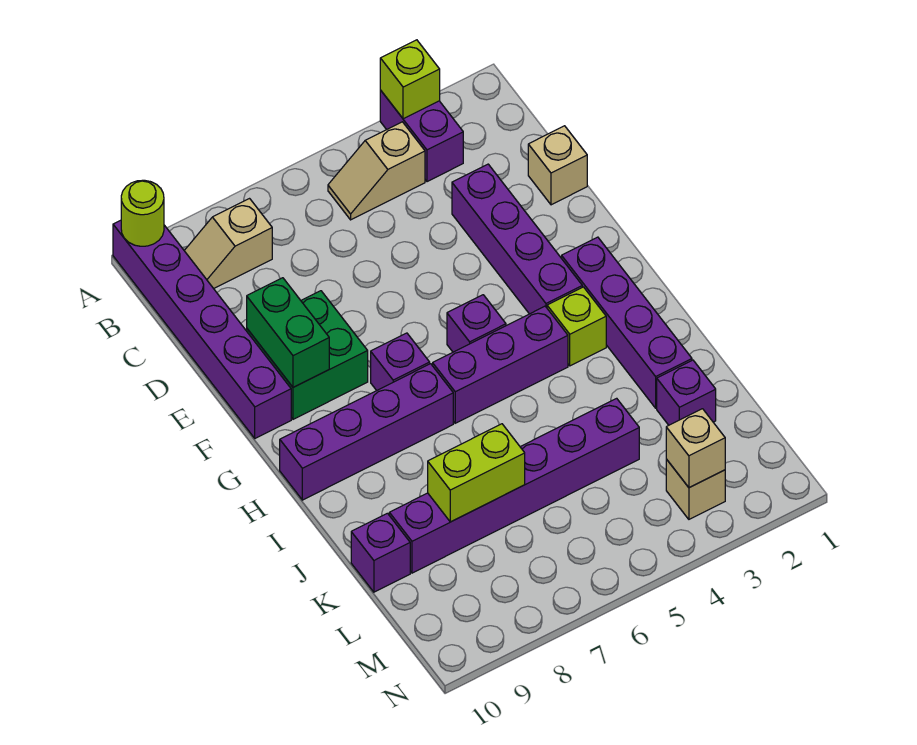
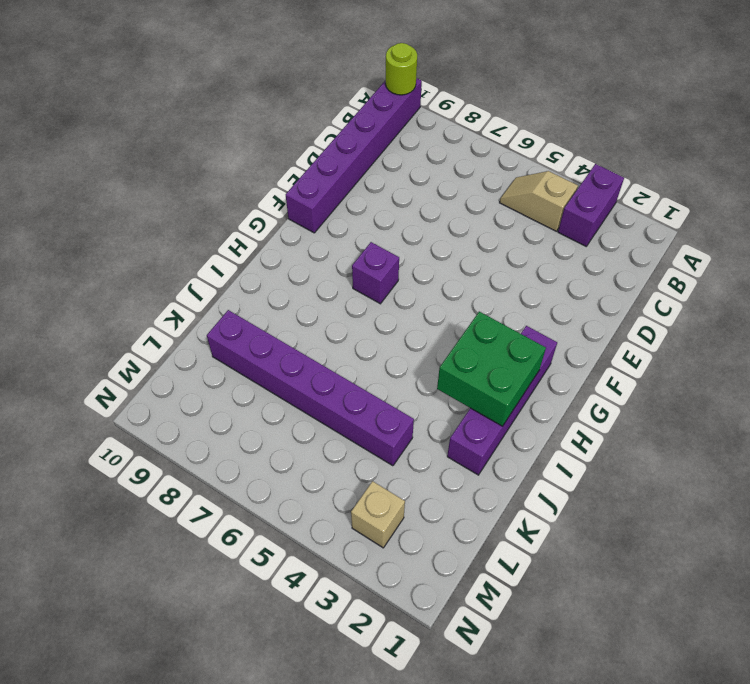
green 2x2 brick [437,312,546,426] -> green 2x2 brick moved to [247,291,368,419]
none -> tan 1x2 slope [184,199,272,289]
none -> tan 1x1 brick [528,126,587,205]
none -> purple 1x4 brick [452,164,582,314]

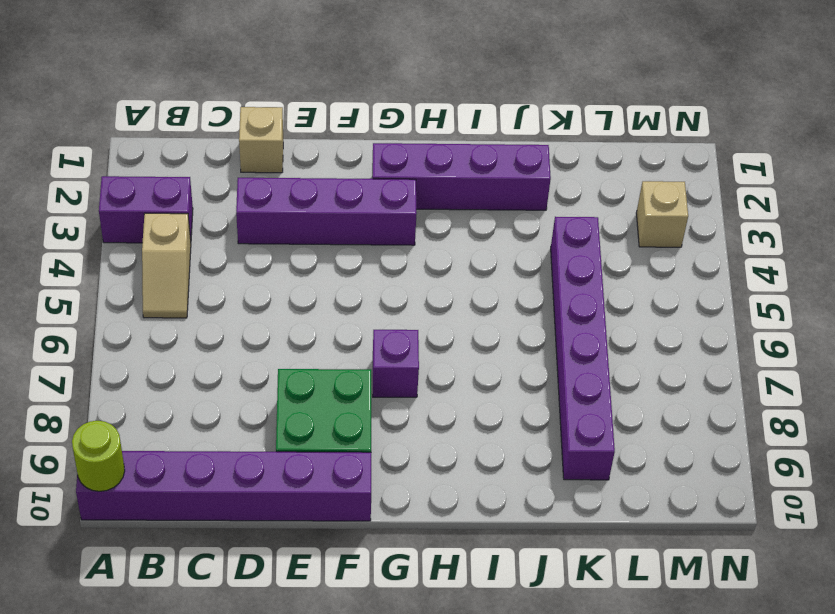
none -> tan 1x2 slope [184,199,272,289]
none -> purple 1x1 brick [447,295,506,352]
none -> lime 1x1 brick [547,287,606,366]

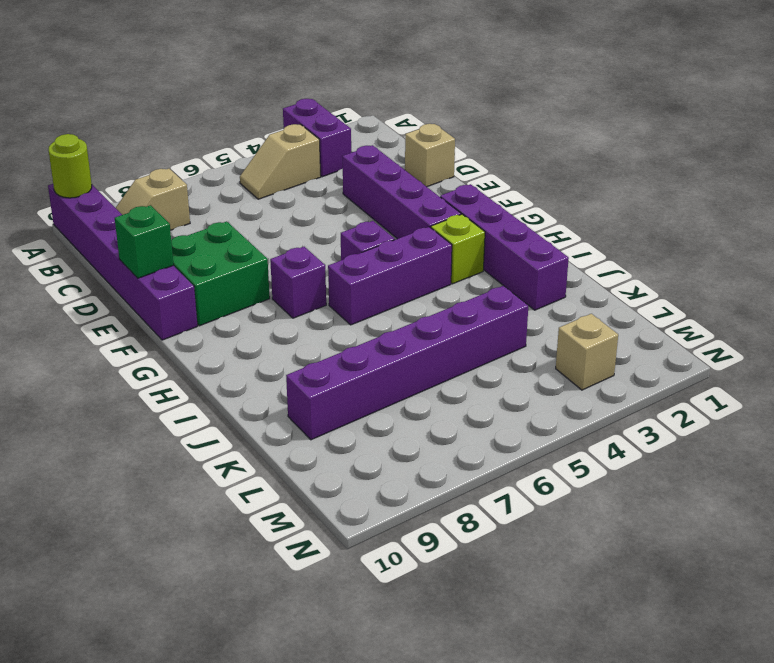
green 1x1 brick [115,205,174,278] -> none
none -> purple 1x4 brick [280,364,453,500]
none -> purple 1x1 brick [657,360,716,425]
none -> purple 1x1 brick [351,513,410,592]

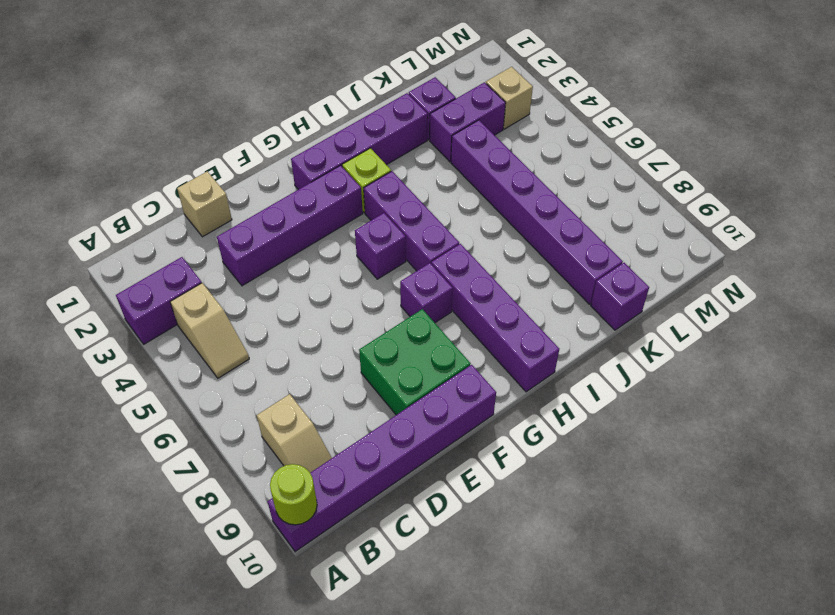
purple 1x2 brick [430,82,506,162] -> none
none -> lime 1x1 brick [380,40,440,119]
none -> green 1x2 brick [247,278,329,387]
none -> lime 1x2 brick [428,424,525,522]

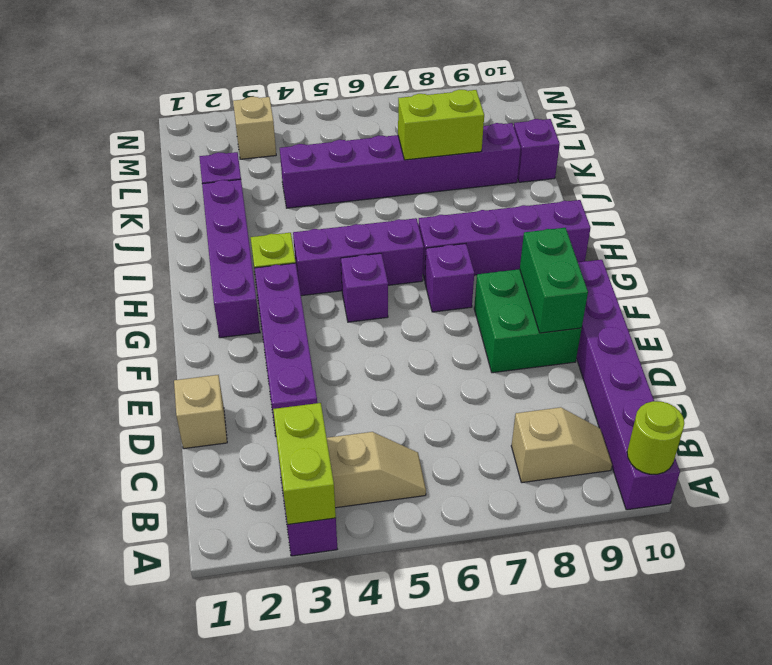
lime 1x2 brick [273,403,336,525] -> lime 1x1 brick [380,40,440,119]
none -> tan 1x1 brick [666,409,725,488]

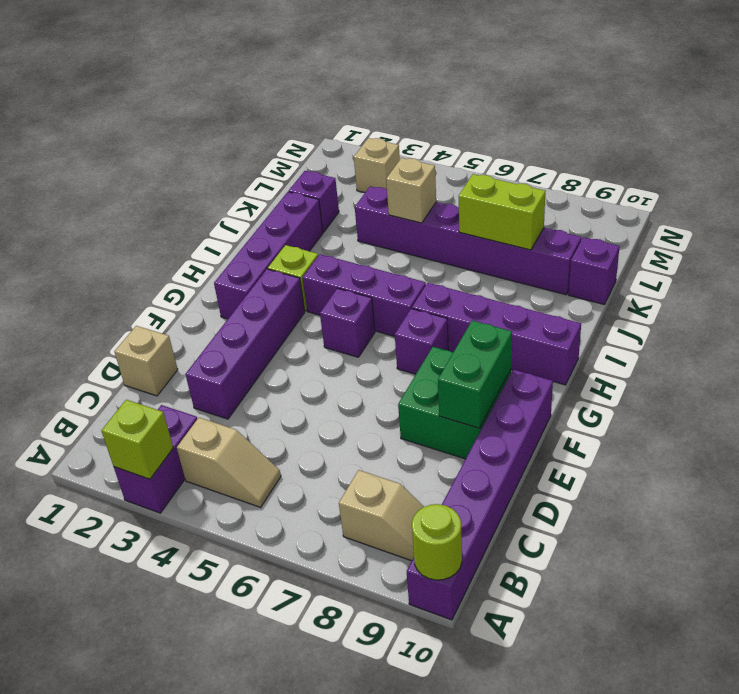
tan 1x1 brick [386,158,436,223] -> tan 1x1 brick moved to [666,409,725,488]

